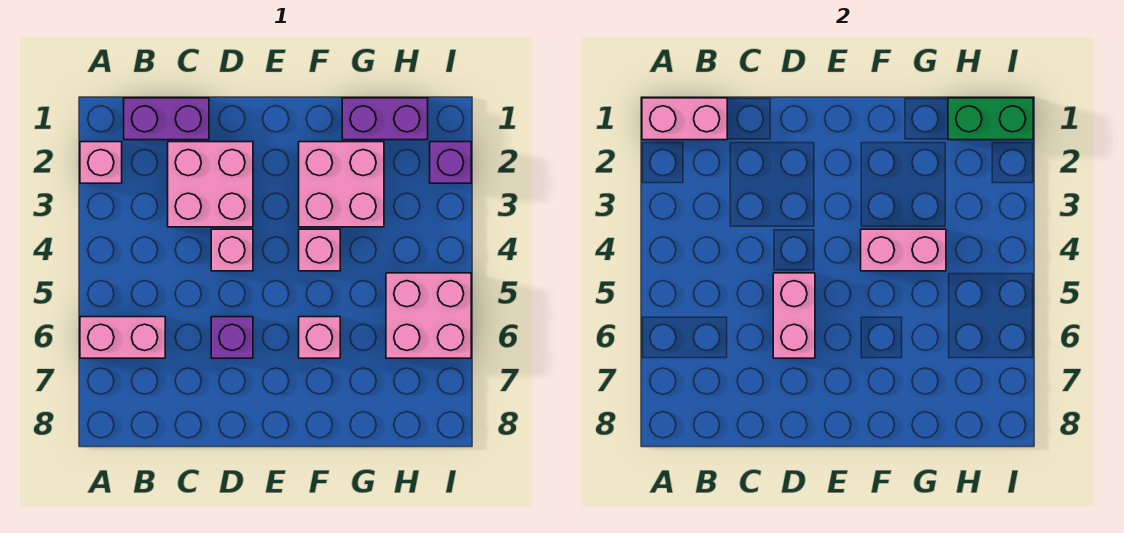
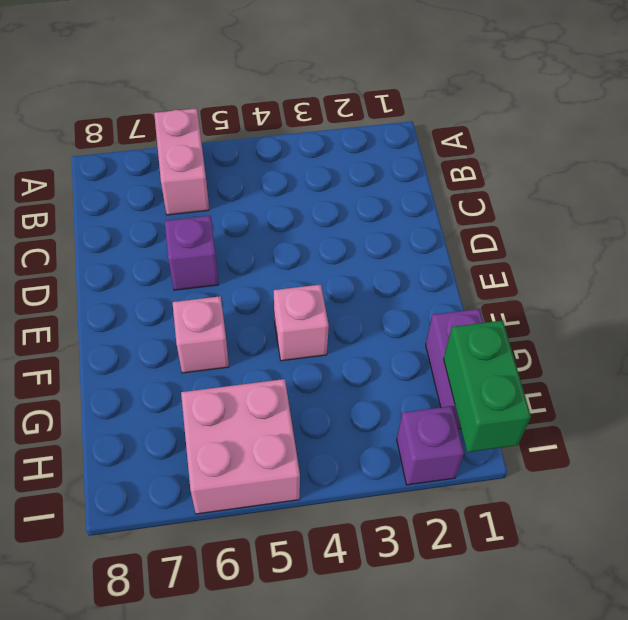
none -> pink 1x1 brick [80,142,122,183]
none -> purple 1x2 brick [124,98,209,140]
none -> pink 2x2 brick [168,142,253,227]

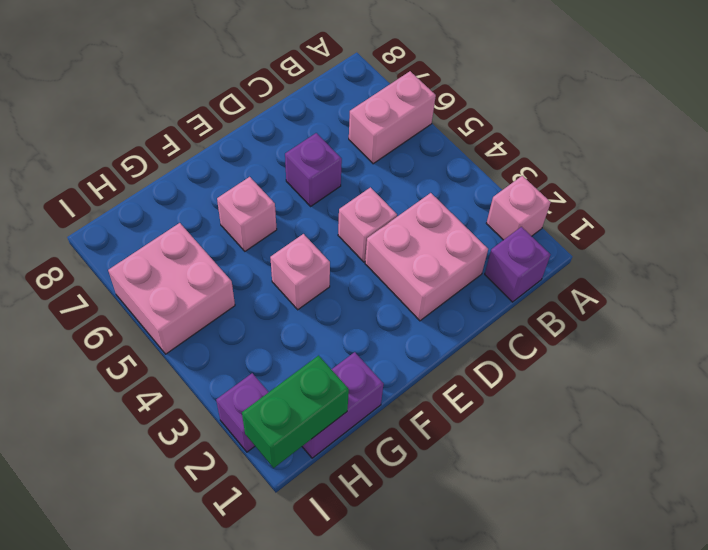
purple 1x1 brick [485,227,551,302] -> purple 1x2 brick [124,98,209,140]
none -> pink 2x2 brick [299,142,384,227]
none -> pink 1x2 brick [642,98,727,140]
none -> pink 1x2 brick [773,273,815,358]

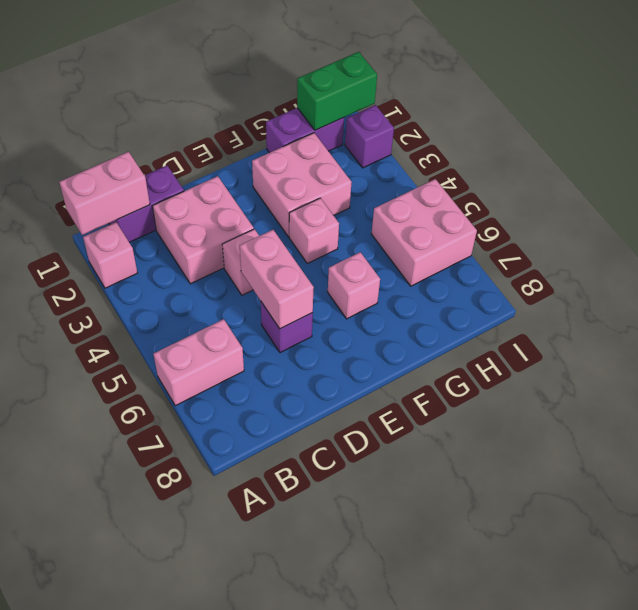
none -> pink 1x2 brick [861,229,946,271]

